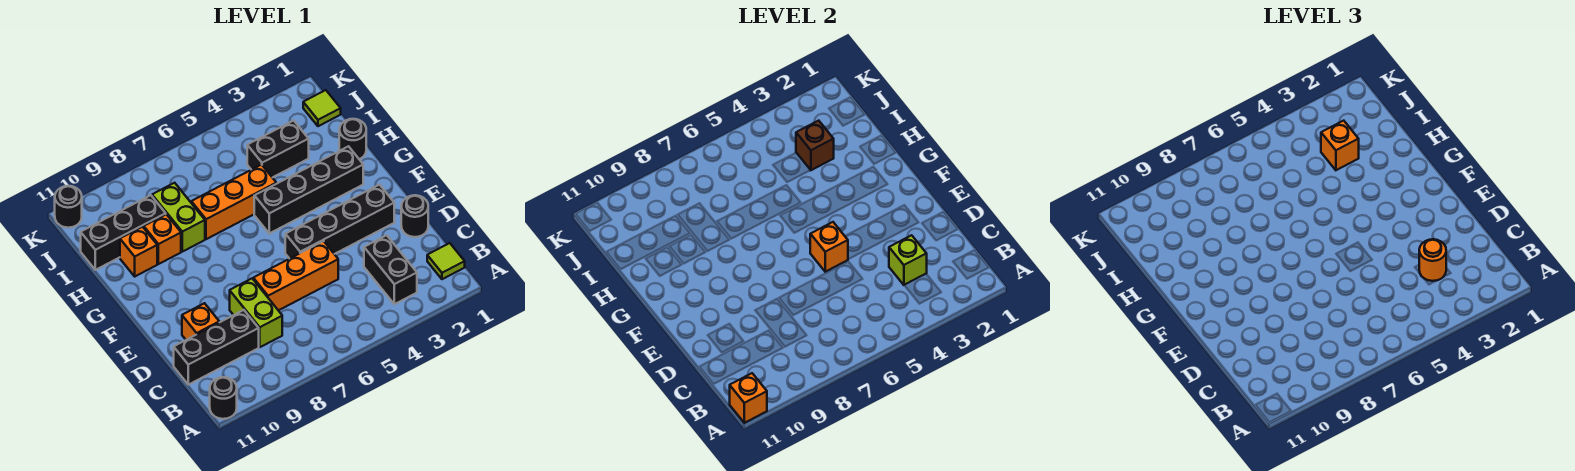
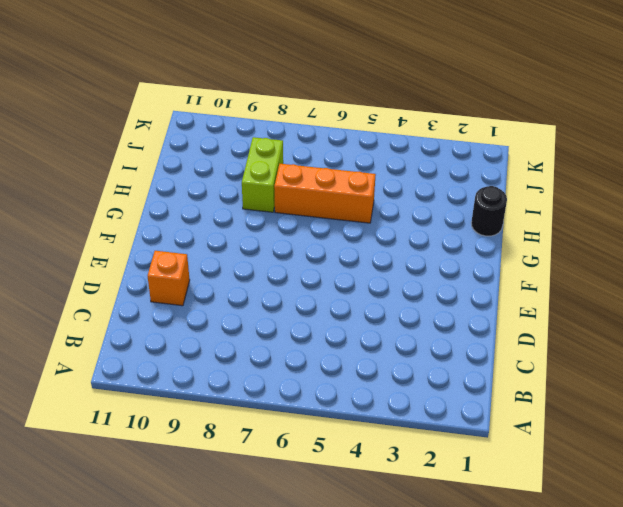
none -> black 1x1 round brick [210,377,237,419]
none -> lime 1x1 tile [427,243,465,279]
none -> black 1x2 brick [364,235,417,304]

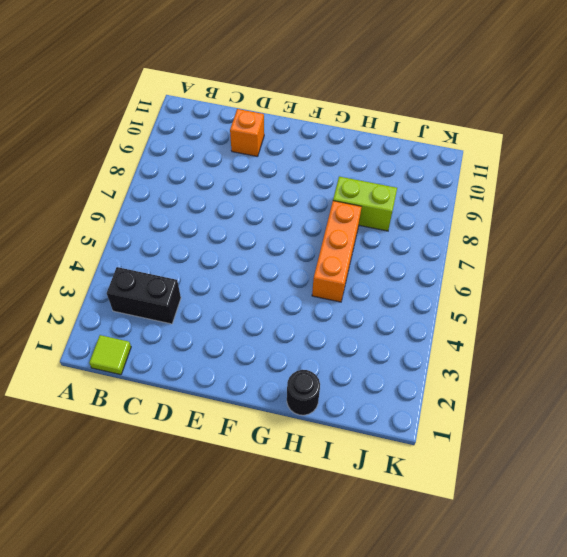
none -> black 1x1 round brick [210,377,237,419]
none -> lime 1x2 brick [230,279,282,347]
none -> black 1x3 brick [174,310,259,385]

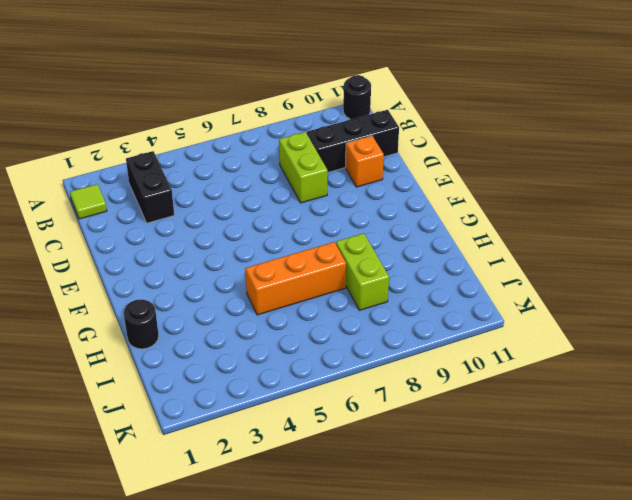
none -> black 1x1 round brick [401,195,428,237]
none -> orange 1x3 brick [253,241,338,311]
none -> black 1x4 brick [285,185,394,259]

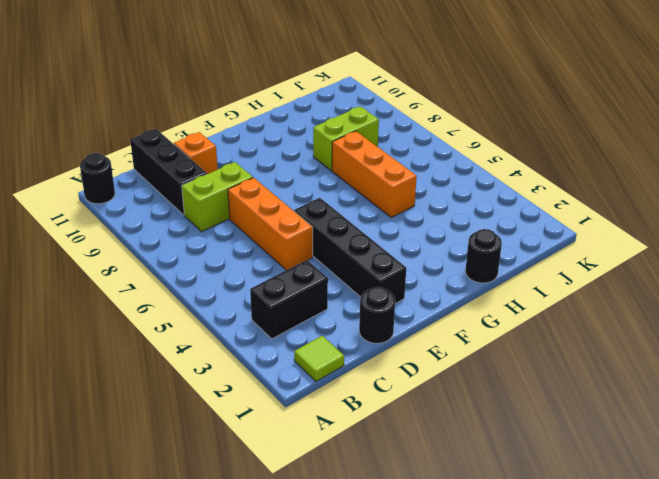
none -> black 1x4 brick [254,146,363,233]
none -> orange 1x1 brick [144,214,181,264]
none -> orange 1x1 brick [120,227,157,276]

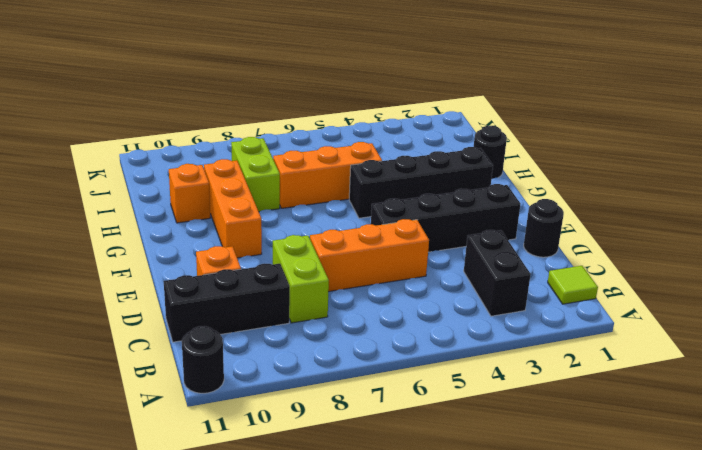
orange 1x3 brick [204,159,262,258] -> orange 1x1 brick [144,214,181,264]
none -> black 1x2 brick [247,121,309,178]
none -> black 1x3 brick [81,195,166,270]
none -> lime 1x1 tile [303,90,341,126]

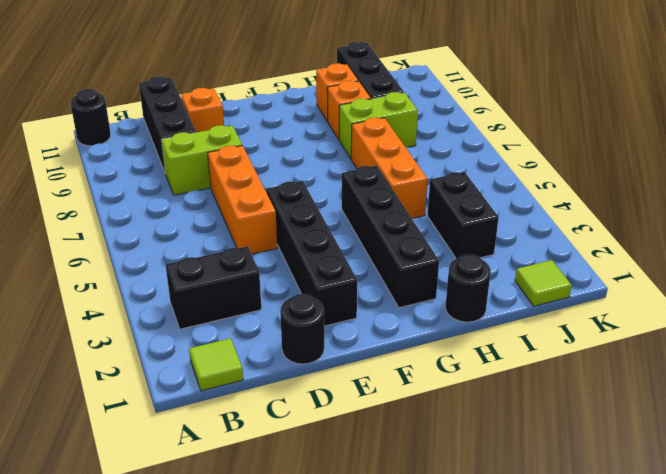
none -> black 1x1 round brick [55,186,82,228]
none -> orange 1x1 brick [730,373,767,423]
none -> lime 1x1 brick [889,235,927,285]

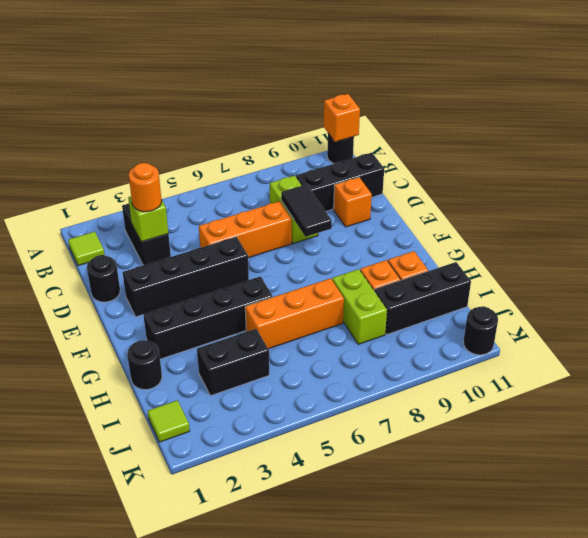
black 1x2 tile [281,184,332,237] -> none
none -> orange 1x1 brick [810,222,848,272]
none -> brown 1x1 brick [796,121,834,170]
none -> orange 1x1 brick [1321,121,1359,170]

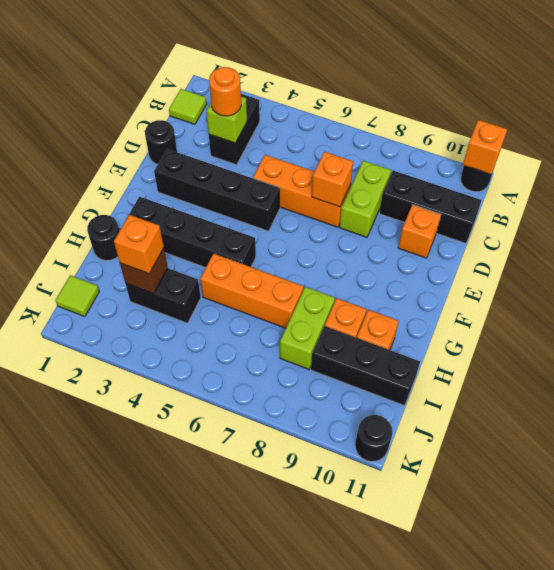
orange 1x1 brick [312,152,353,207] -> orange 1x1 brick moved to [810,222,848,272]

